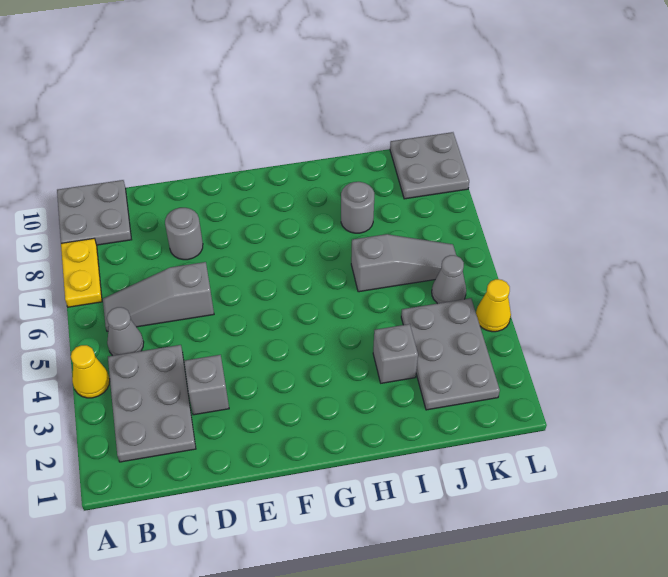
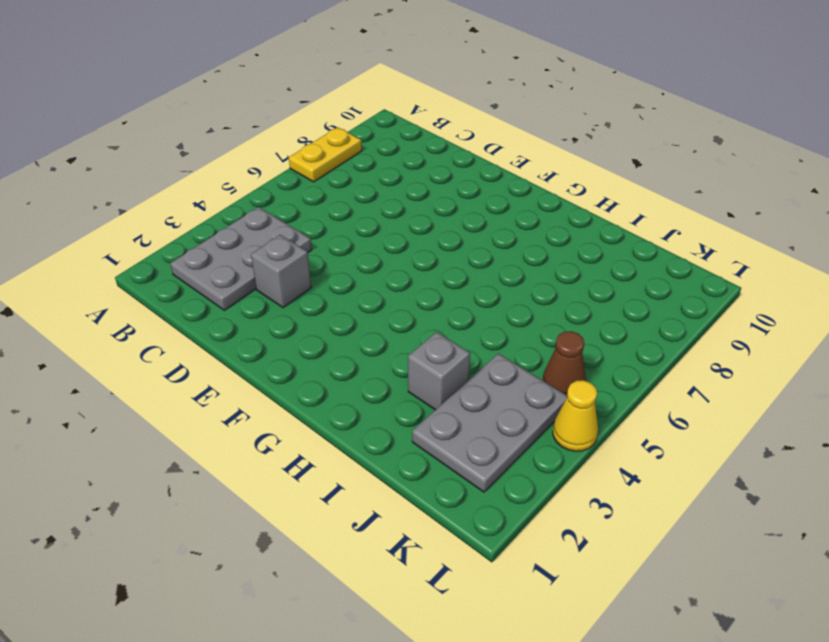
brown 1x1 cone [543,331,586,395] -> grey 1x1 cone [432,255,466,304]
none -> yellow 1x1 cone [71,345,110,398]
none -> grey 2x2 plate [57,180,131,245]
none -> grey 1x1 cone [107,307,144,356]

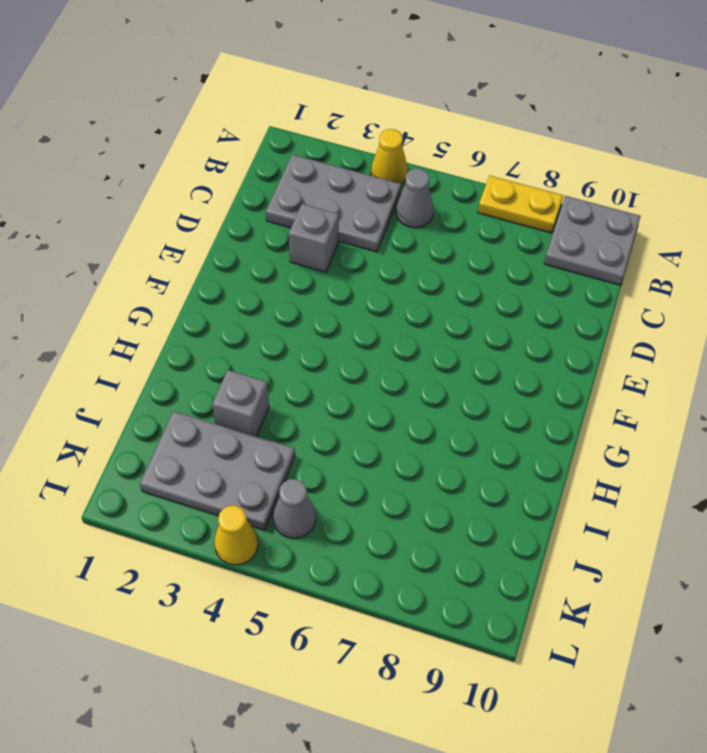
none -> grey 1x3 slope [103,262,214,331]
none -> grey 1x1 round brick [165,208,203,260]
none -> grey 1x3 slope [351,234,456,292]

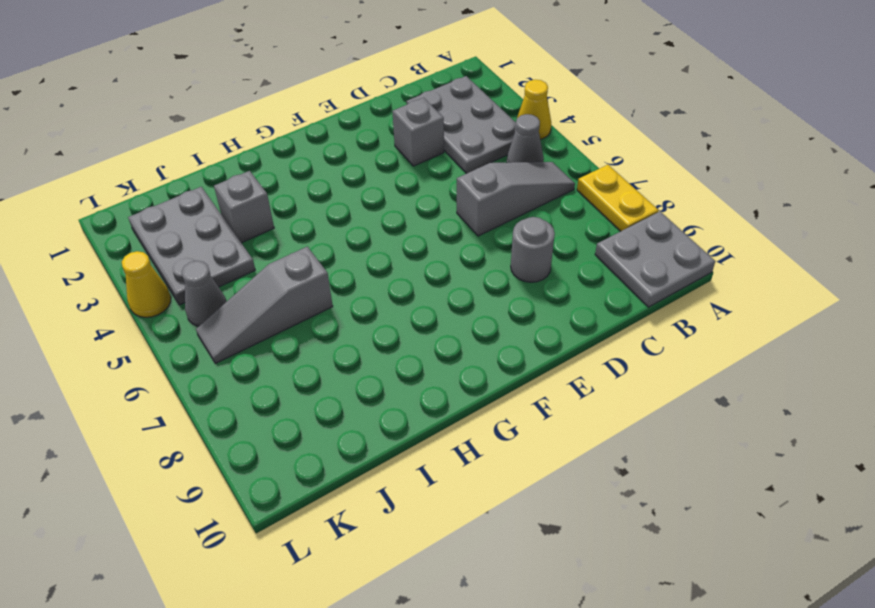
none -> grey 1x1 round brick [341,182,374,233]
none -> grey 2x2 plate [390,132,469,199]

